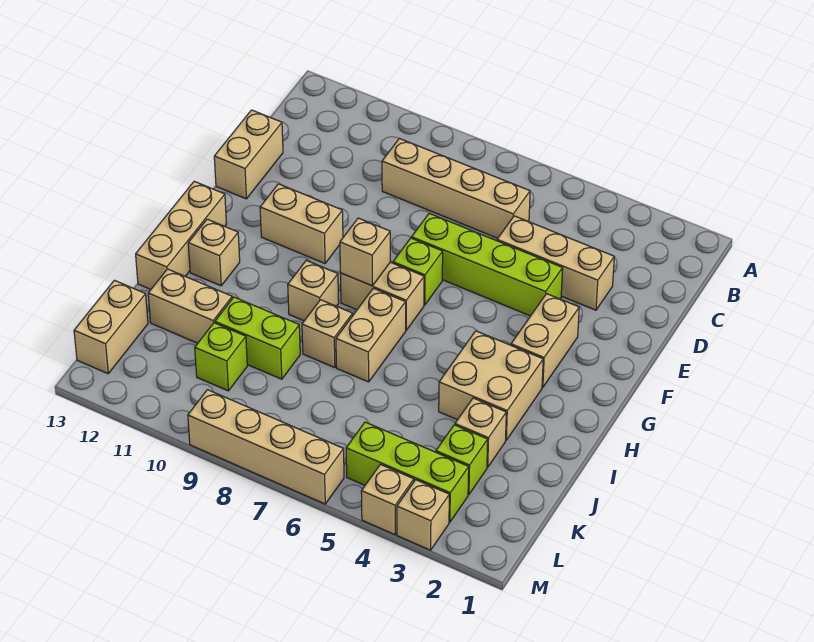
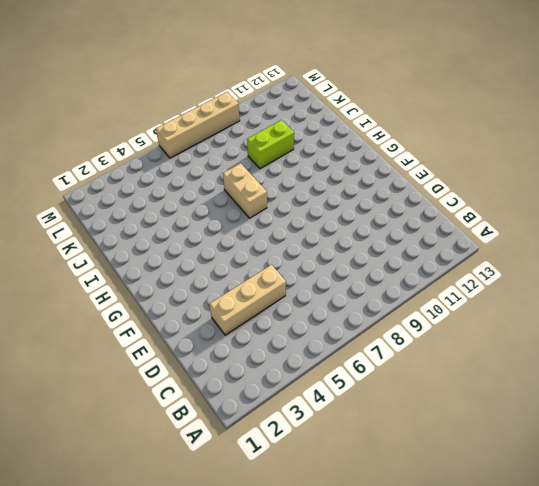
none -> tan 1x4 brick [382,139,530,238]
none -> tan 1x2 brick [214,110,283,199]
none -> lime 1x4 brick [412,213,563,316]

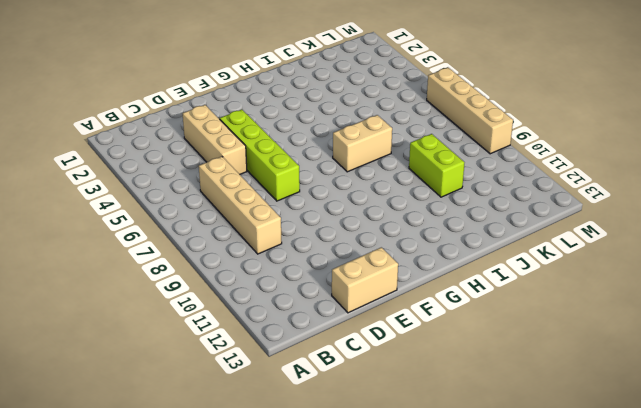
none -> tan 1x2 brick [511,294,579,387]
none -> lime 1x1 brick [393,238,443,305]
none -> tan 1x2 brick [260,184,343,263]

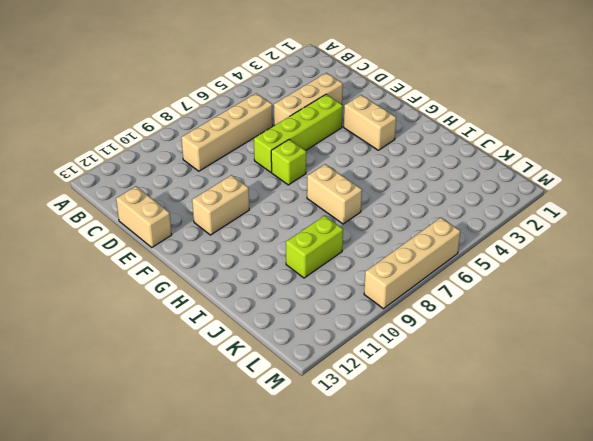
none -> tan 1x2 brick [340,262,424,330]
none -> tan 1x3 brick [136,181,226,289]
none -> tan 2x2 brick [439,331,543,440]

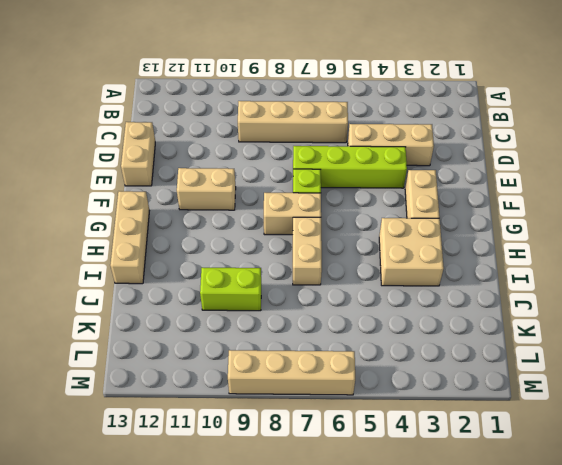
none -> tan 1x1 brick [288,260,339,321]
none -> tan 1x1 brick [188,219,240,286]
none -> tan 1x1 brick [302,300,353,368]

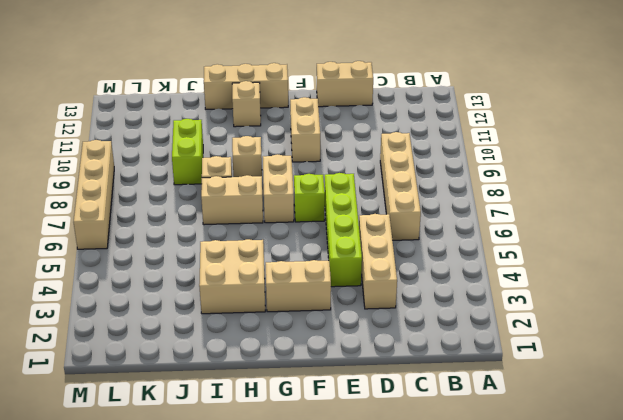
none -> tan 1x1 brick [455,398,506,467]
none -> tan 1x2 brick [148,269,232,343]
none -> lime 1x1 brick [436,425,488,495]

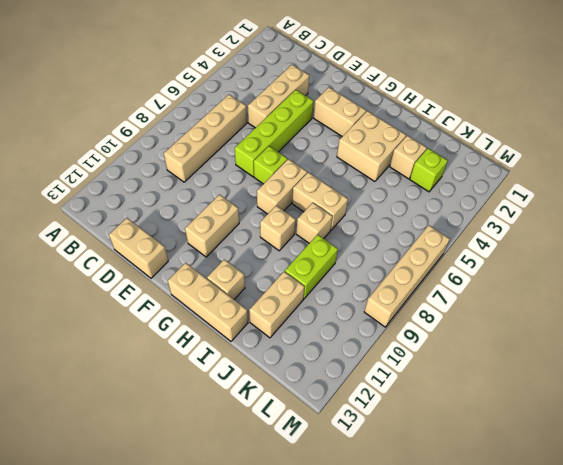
none -> lime 1x1 brick [195,323,247,391]
none -> tan 1x2 brick [74,280,148,374]
none -> lime 1x3 brick [346,422,469,522]

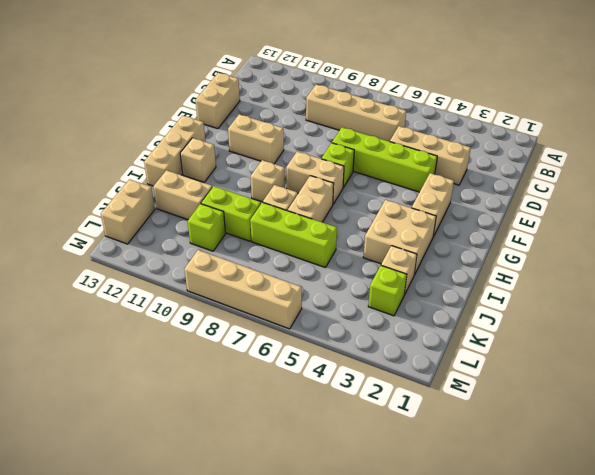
lime 1x3 brick [250,202,337,268] -> lime 1x3 brick moved to [346,422,469,522]
none -> tan 1x1 brick [397,480,449,550]
none -> tan 1x1 brick [361,464,414,535]
none -> tan 1x1 brick [340,218,390,286]

